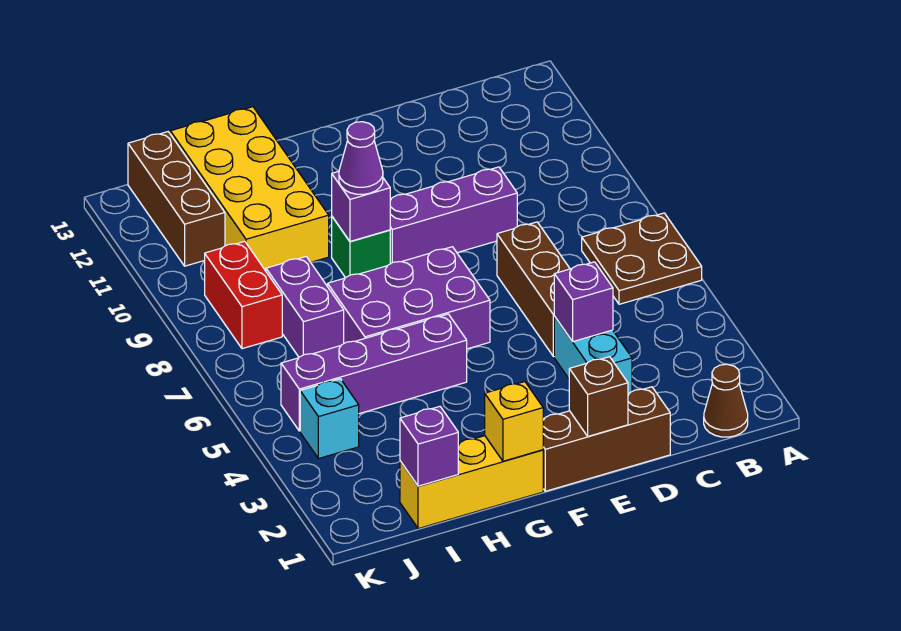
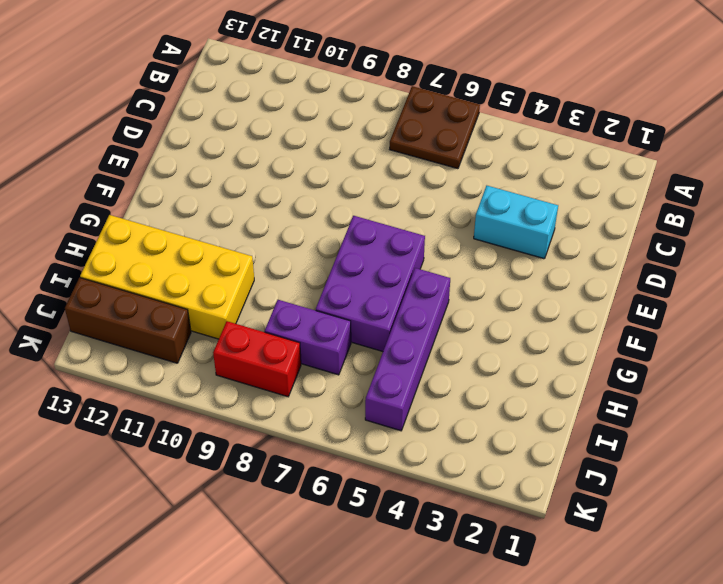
none -> brown 1x1 cone [704,364,748,437]
none -> brown 1x3 brick [543,387,670,491]
none -> brown 1x3 brick [497,222,570,357]

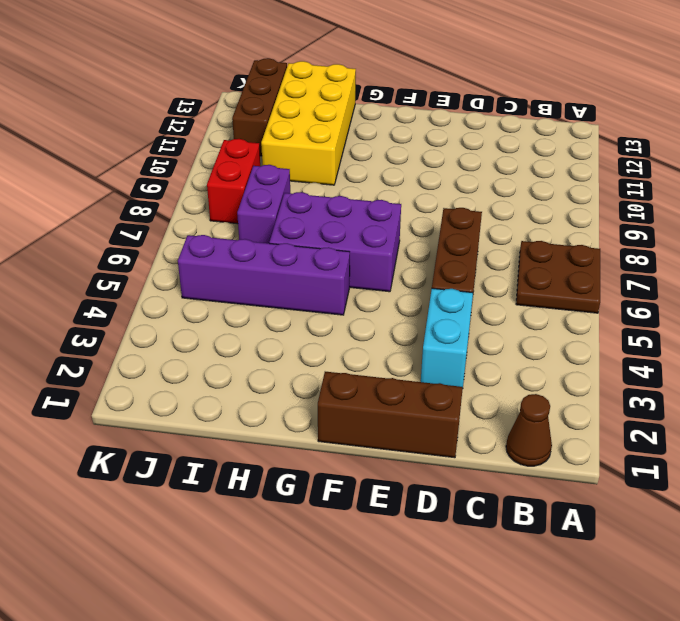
none -> purple 1x3 brick [390,167,517,264]
none -> yellow 1x3 brick [400,436,543,529]
none -> green 1x1 brick [332,217,390,278]

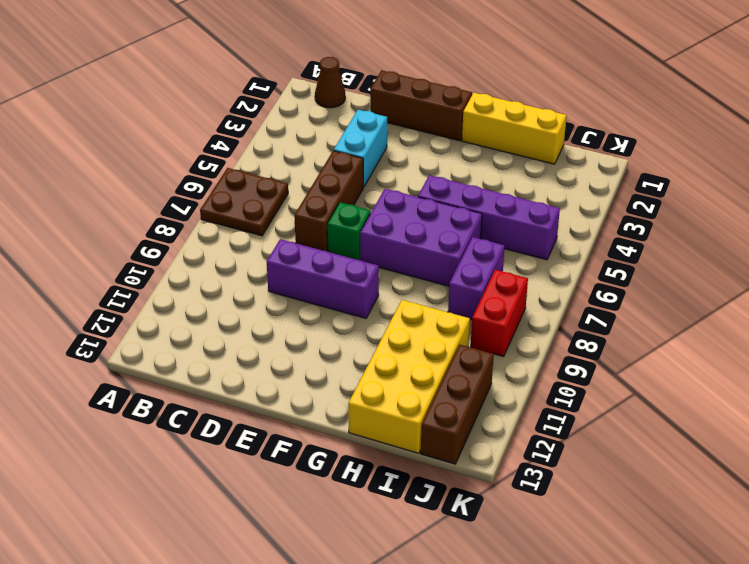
green 1x1 brick [327,202,371,260] -> green 1x1 brick moved to [332,217,390,278]
none -> cyan 1x1 brick [300,379,359,459]
none -> purple 1x1 brick [554,262,613,342]
none -> brown 1x1 brick [569,357,628,436]

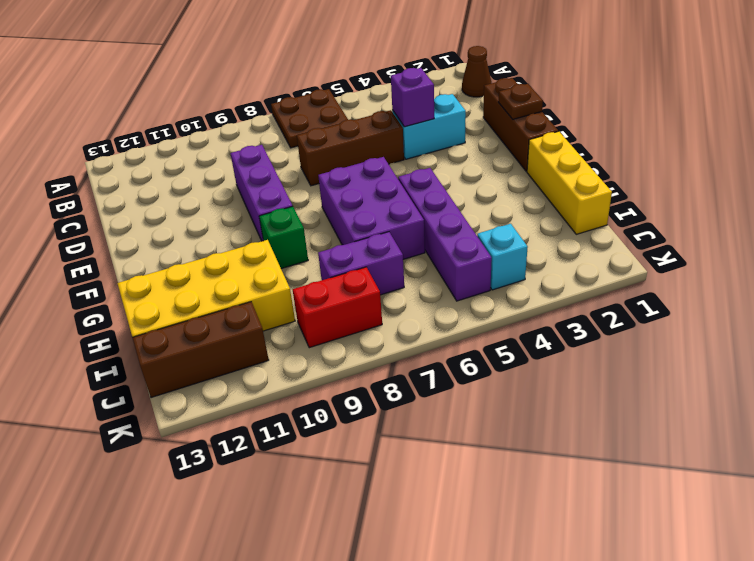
brown 1x1 plate [499,84,543,119] -> brown 1x1 brick [569,357,628,436]
none -> yellow 1x1 brick [485,382,543,461]
none -> purple 1x1 brick [332,171,390,241]
none -> purple 1x1 brick [400,406,458,486]

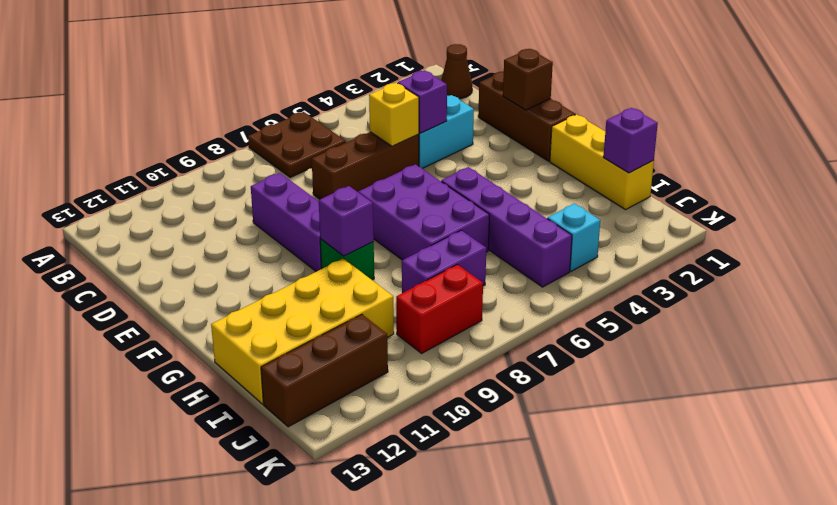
yellow 1x1 brick [369,83,419,146] -> yellow 1x1 brick moved to [485,382,543,461]
none -> purple 1x1 cone [339,122,383,194]

